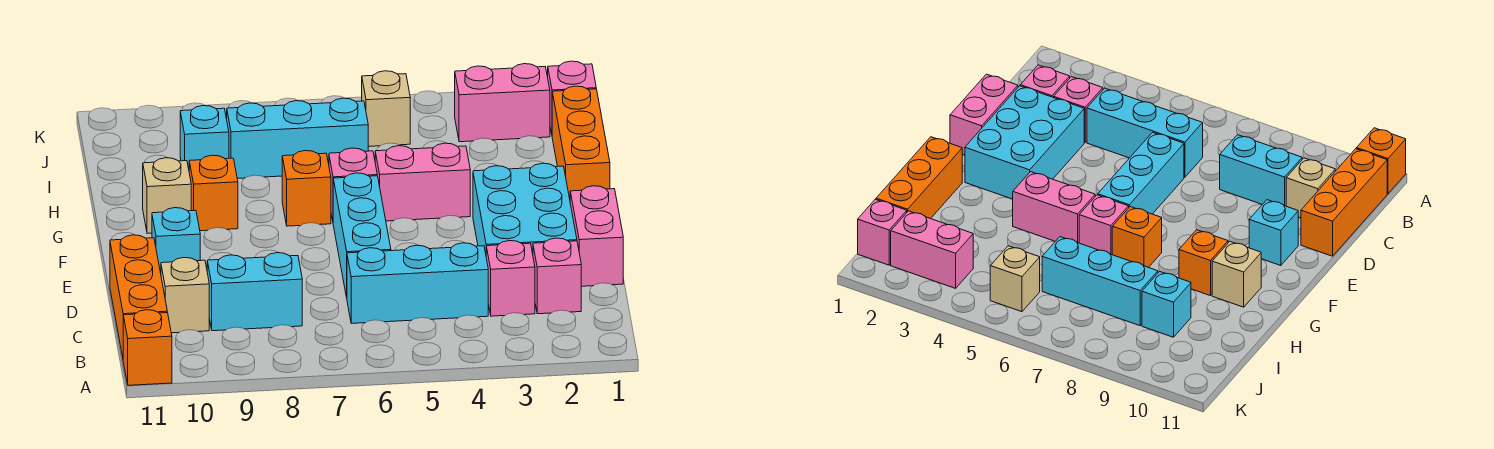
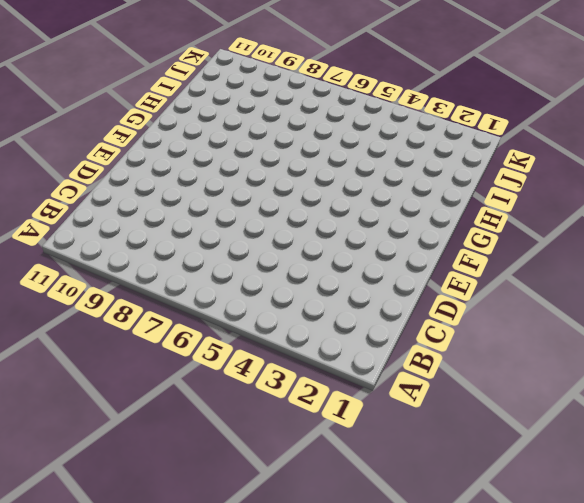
none -> orange 1x1 brick [123,310,172,385]
none -> orange 1x3 brick [110,235,167,357]
none -> pink 1x1 brick [533,238,581,314]

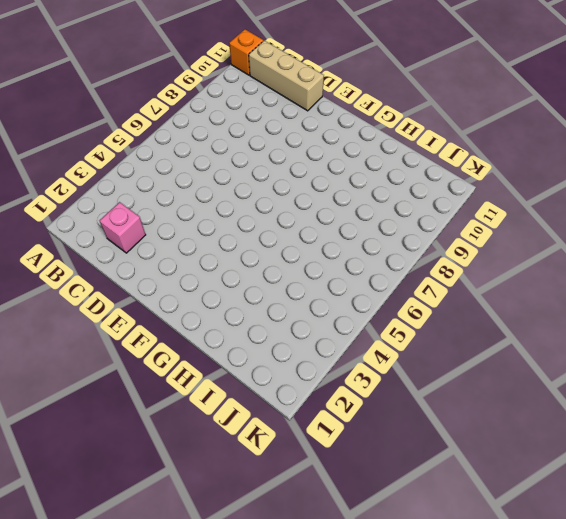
tan 1x3 brick [249,41,324,111] -> orange 1x3 brick [110,235,167,357]
none -> pink 1x1 brick [486,241,535,316]
none -> cyan 1x3 brick [347,243,488,323]
none -> cyan 1x2 brick [207,253,302,331]

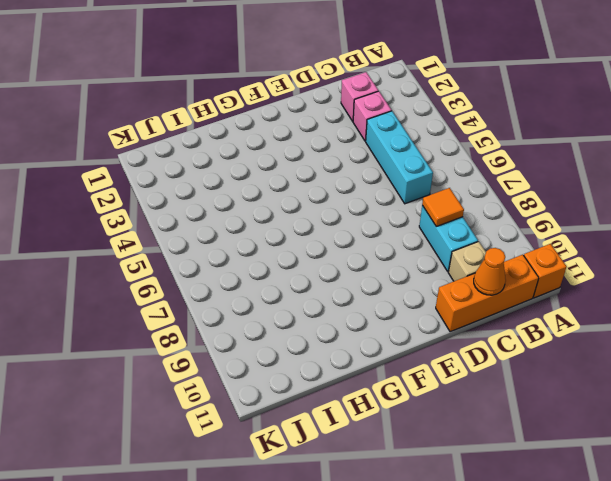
orange 1x1 tile [422,188,464,226] -> none
orange 1x1 cone [474,248,506,295] -> none
none -> pink 1x2 brick [570,186,623,286]
none -> cyan 2x3 brick [473,163,577,253]
none -> cyan 1x3 brick [333,173,391,297]

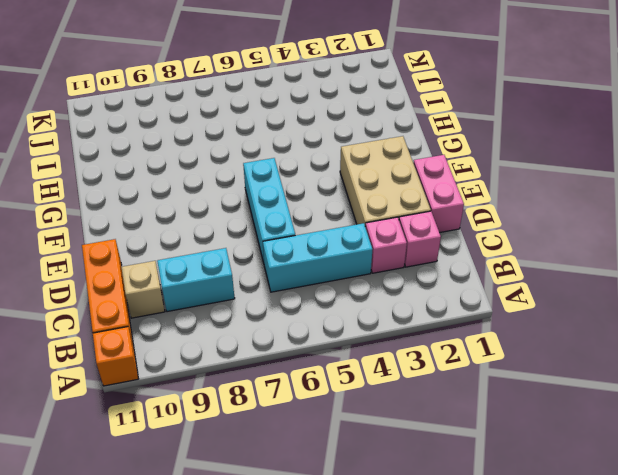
tan 2x3 brick [340,136,431,226] -> cyan 2x3 brick [473,163,577,253]
none -> cyan 1x1 brick [152,208,200,273]
none -> orange 1x3 brick [552,86,610,198]
none -> pink 1x2 brick [375,143,470,221]

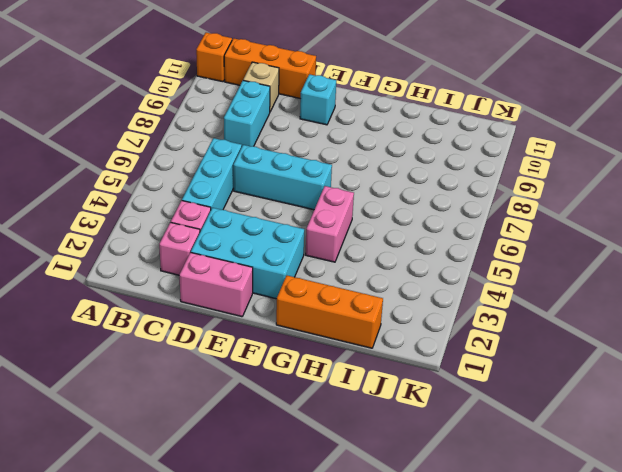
none -> pink 1x1 brick [329,148,377,220]
none -> orange 1x1 brick [282,151,331,226]
none -> orange 1x1 brick [189,155,238,231]

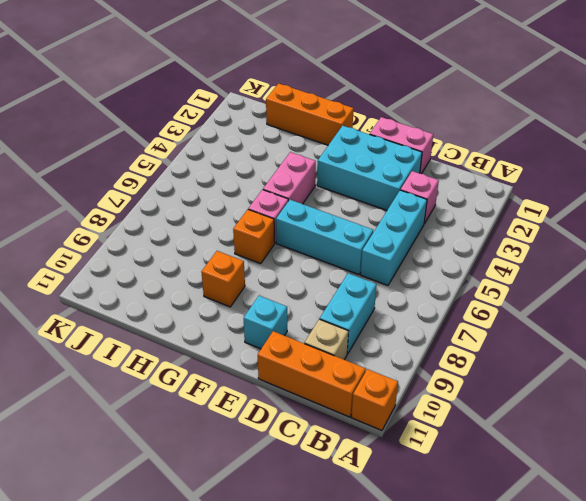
none -> pink 1x1 brick [533,238,581,314]
none -> tan 1x1 brick [143,158,191,233]
none -> cyan 1x3 brick [227,98,368,178]

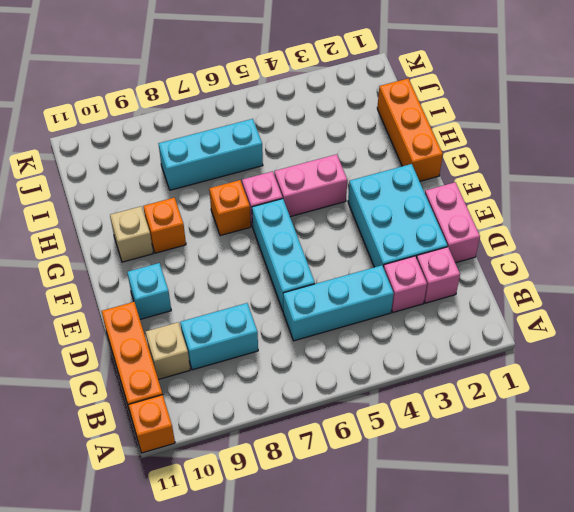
none -> cyan 1x1 brick [180,105,229,168]
none -> pink 1x1 brick [548,61,596,134]
none -> pink 1x2 brick [455,64,550,142]

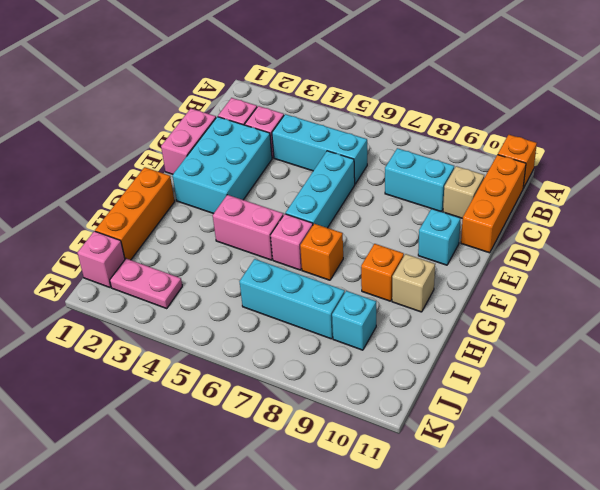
pink 1x2 plate [110,259,182,308] -> pink 1x2 brick [455,64,550,142]
none -> tan 1x1 brick [362,71,410,147]

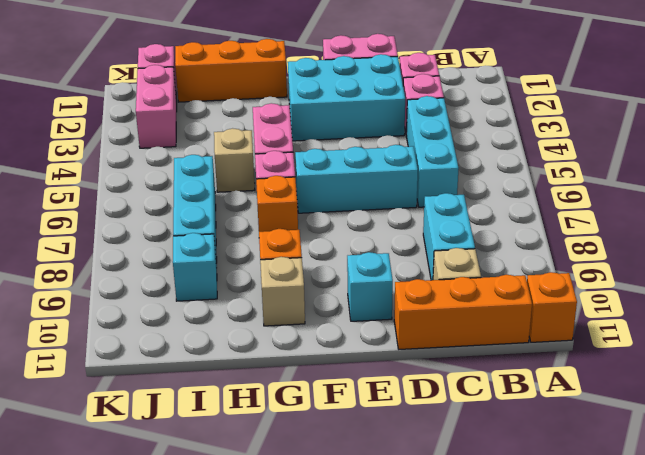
tan 1x1 brick [214,128,255,192] -> tan 1x1 brick moved to [362,71,410,147]

